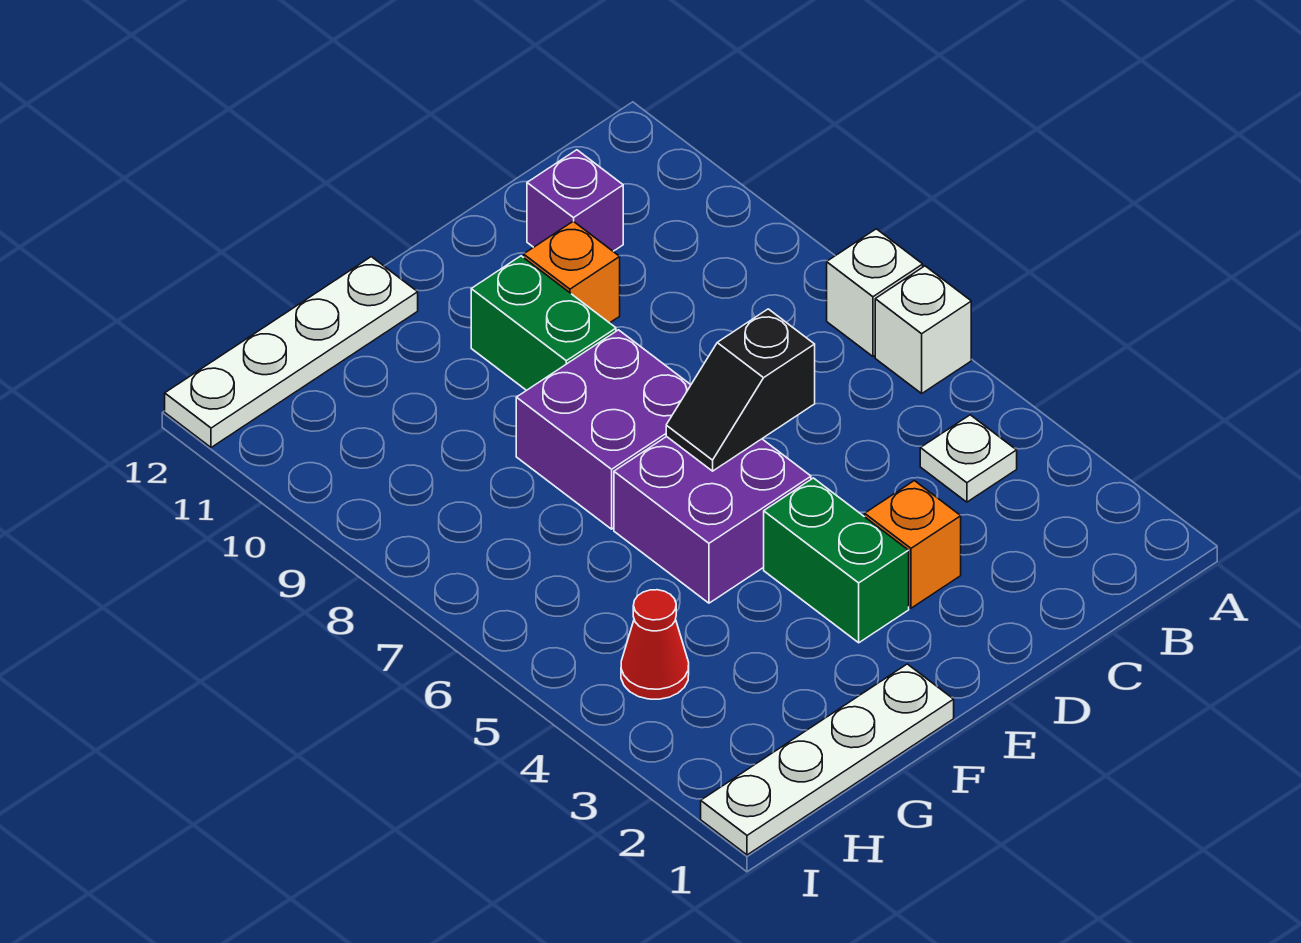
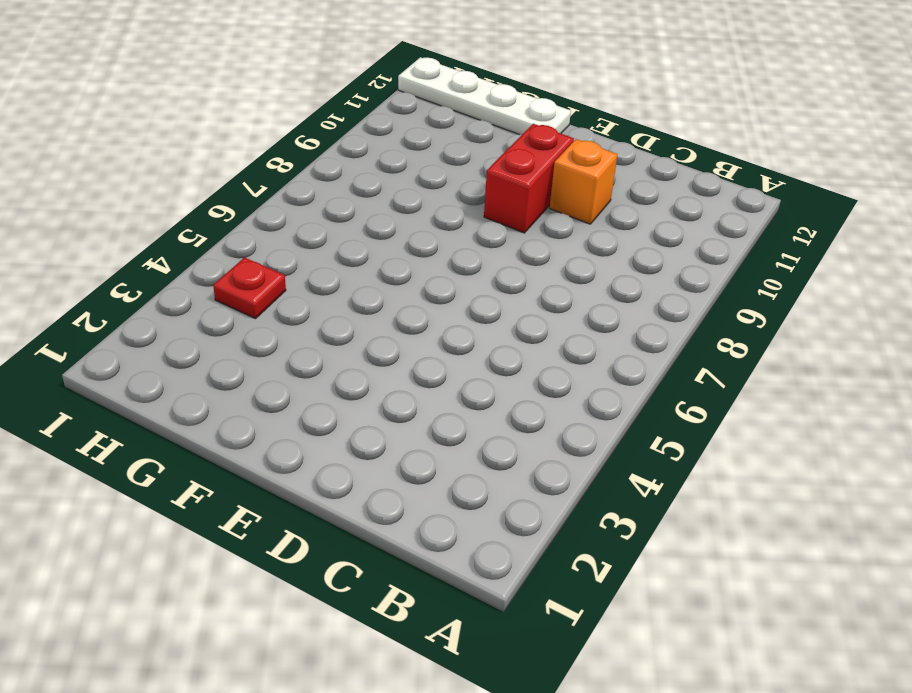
red 1x2 brick [484,124,574,233] -> green 1x2 brick [471,256,616,390]
red 1x1 plate [213,258,286,319] -> red 1x1 cone [621,590,689,699]
none -> white 1x1 brick [875,266,971,393]
none -> white 1x1 brick [827,229,923,356]
none -> white 1x1 plate [920,415,1017,502]

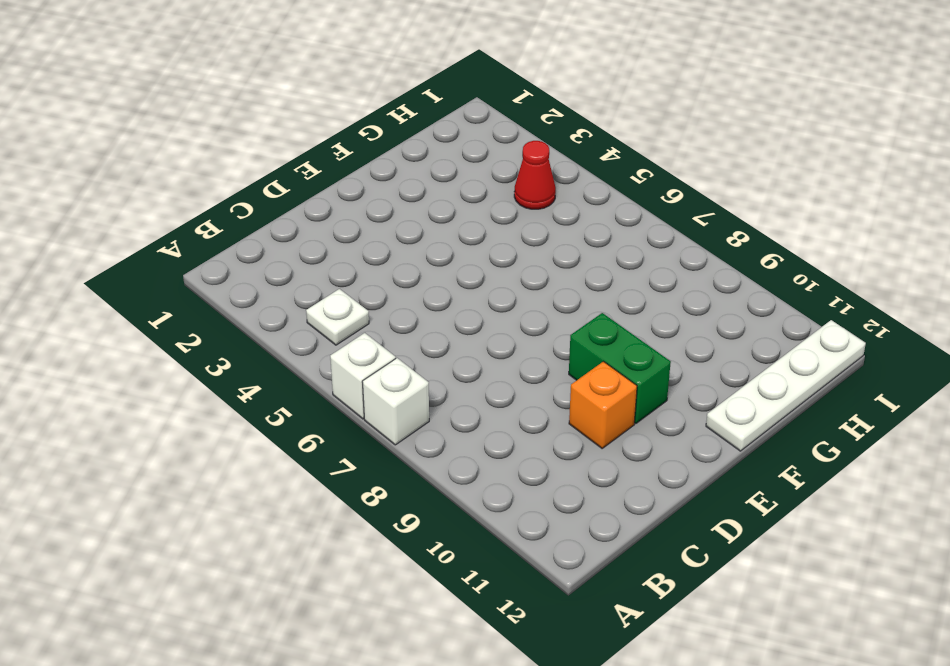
none -> purple 1x1 brick [527,150,623,251]
none -> orange 1x1 brick [865,481,961,608]
none -> green 1x2 brick [764,478,909,643]

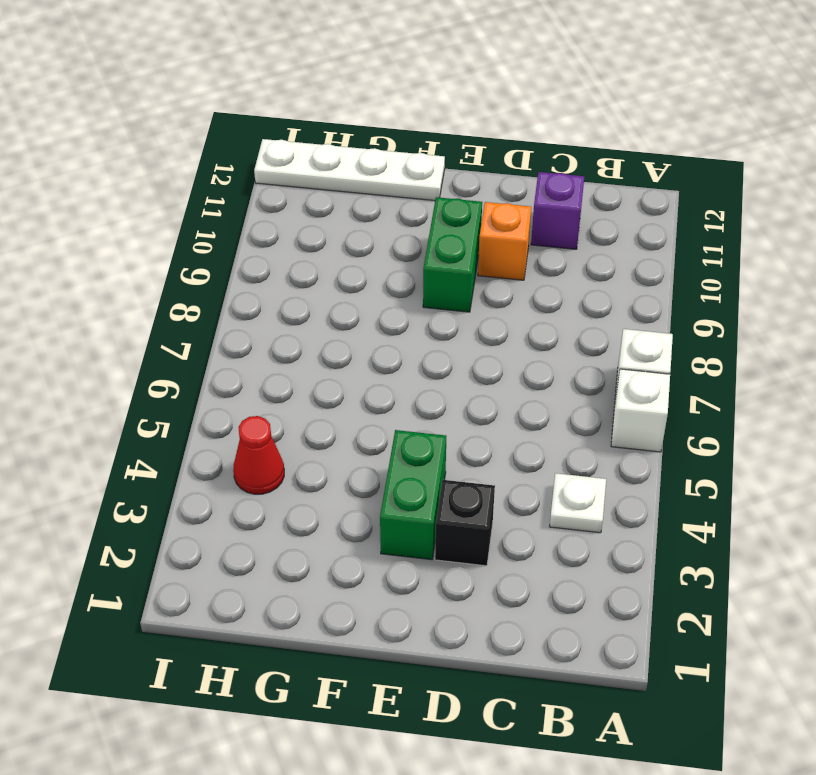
black 1x1 brick [435,480,495,566] -> orange 1x1 brick [865,481,961,608]
none -> purple 2x2 brick [614,437,811,603]
none -> purple 2x2 brick [516,330,691,529]
none -> white 1x4 plate [701,664,954,855]

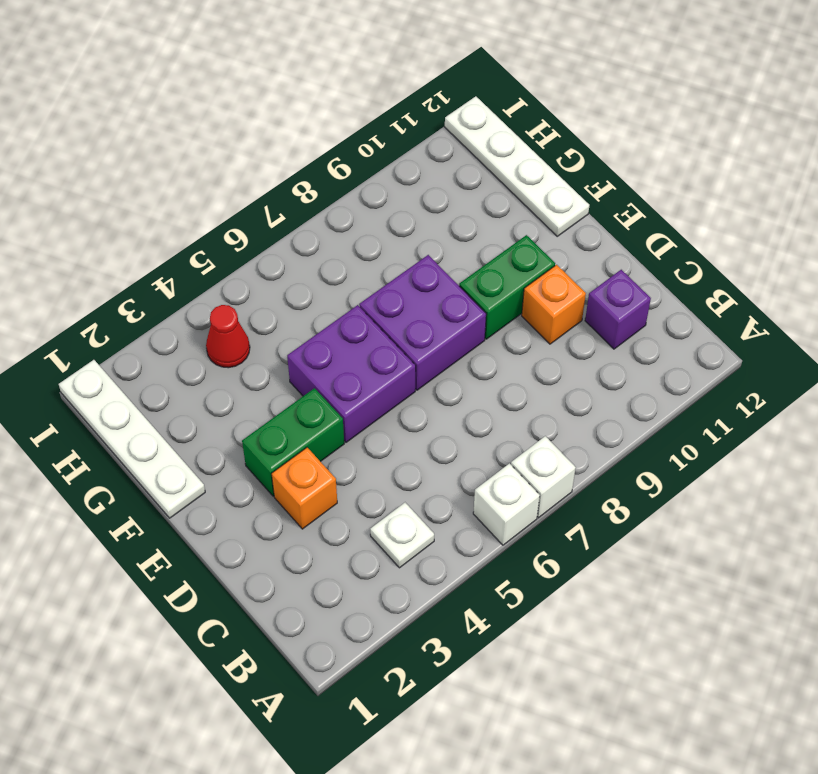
none -> black 1x2 slope [666,309,815,471]

